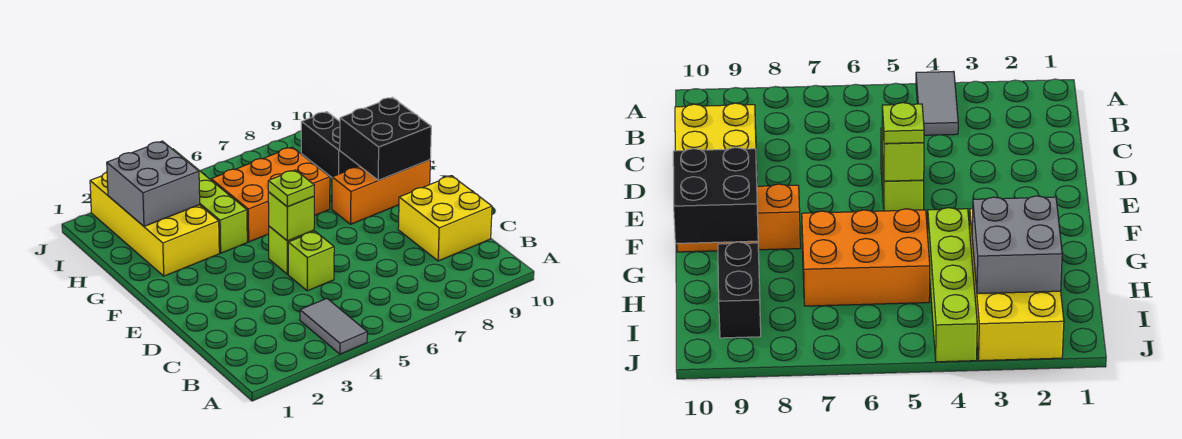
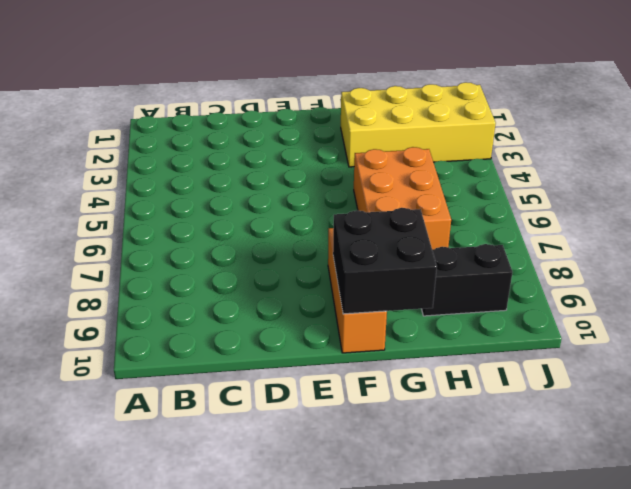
none -> grey 1x2 tile [300,299,367,354]
none -> yellow 2x2 brick [398,176,492,261]
none -> lime 1x1 brick [288,231,334,291]

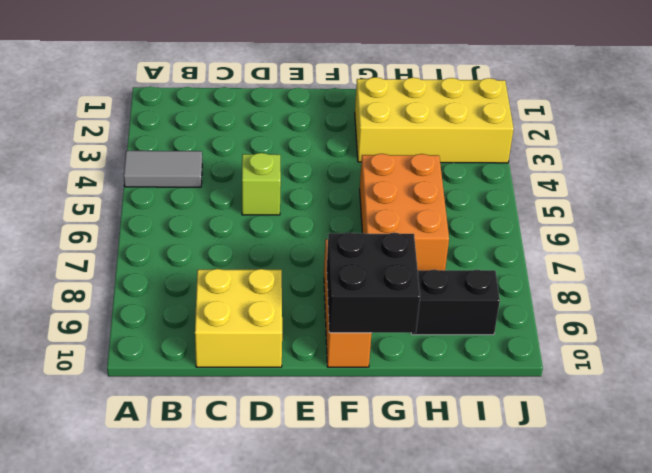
none -> lime 1x1 brick [269,226,314,274]
none -> lime 1x4 brick [173,149,247,253]
none -> lime 1x1 brick [268,192,314,241]

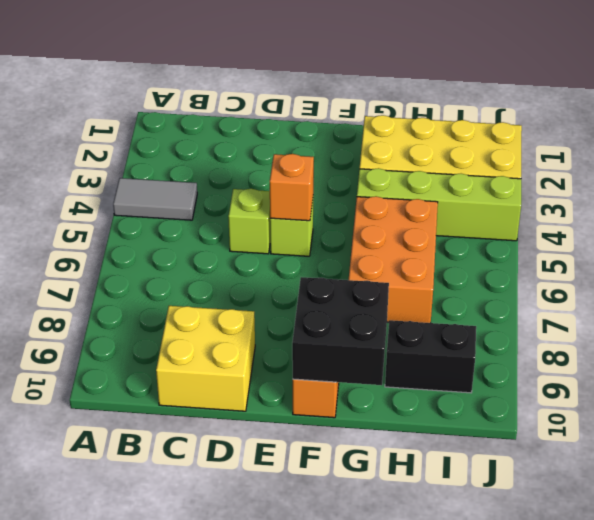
orange 1x1 brick [270,154,314,221] -> lime 1x1 brick [268,192,314,241]
none -> grey 2x2 brick [107,141,200,226]
none -> lime 1x1 plate [268,170,314,207]

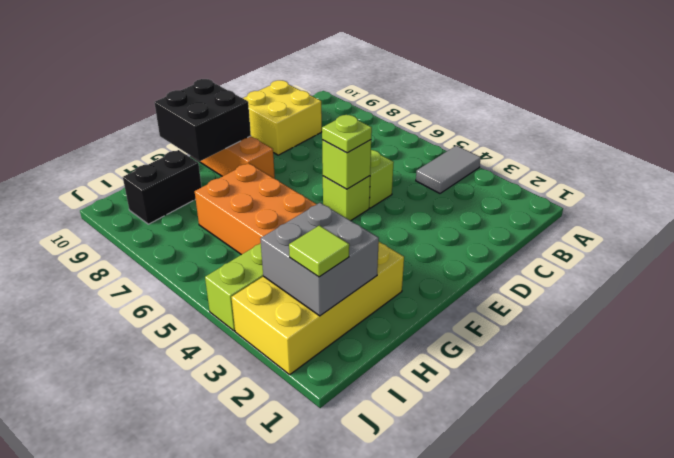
lime 1x1 tile [289,225,349,277] -> none

